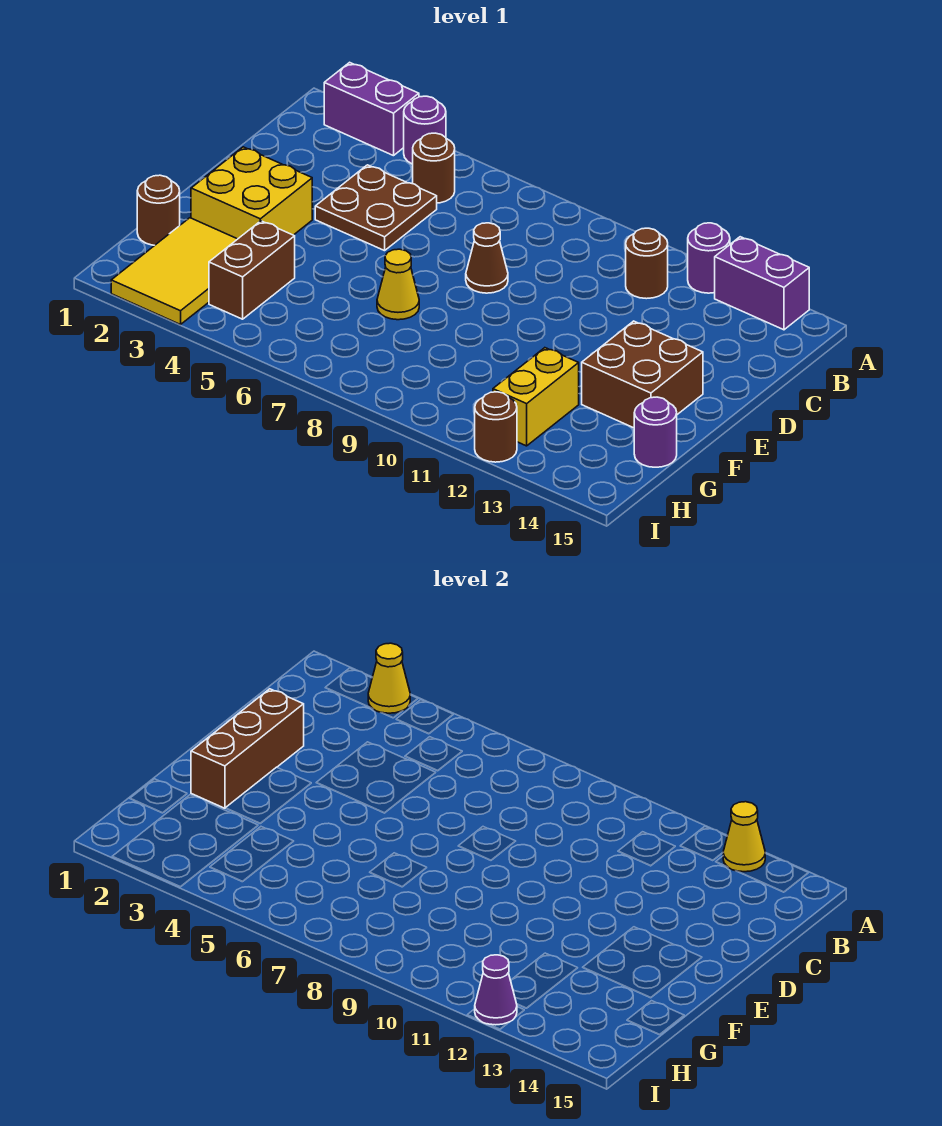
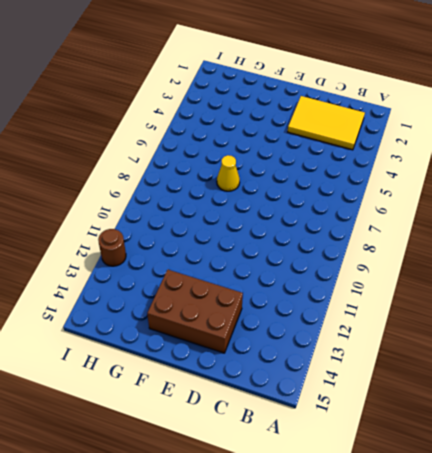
yellow 2x3 tile [288,96,365,150] -> yellow 2x3 tile moved to [111,218,237,325]
brown 2x3 brick [147,270,243,353] -> brown 2x2 brick [582,321,703,428]
none -> purple 1x2 brick [324,62,419,156]
none -> purple 1x1 round brick [404,96,446,164]
none -> purple 1x1 round brick [688,223,730,293]

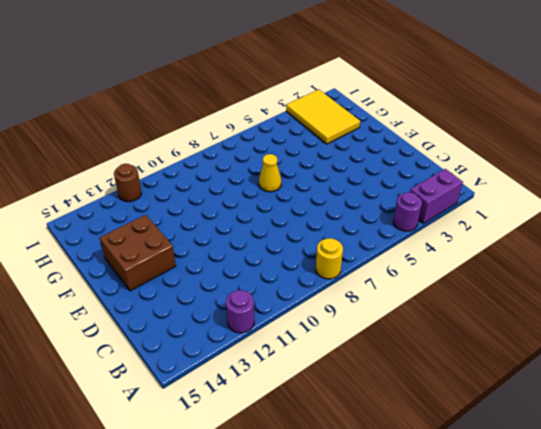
yellow 1x1 round brick [316,238,343,279] -> none
none -> purple 1x2 brick [715,237,809,330]
none -> brown 1x1 round brick [413,133,455,203]
none -> brown 1x1 round brick [626,228,668,299]

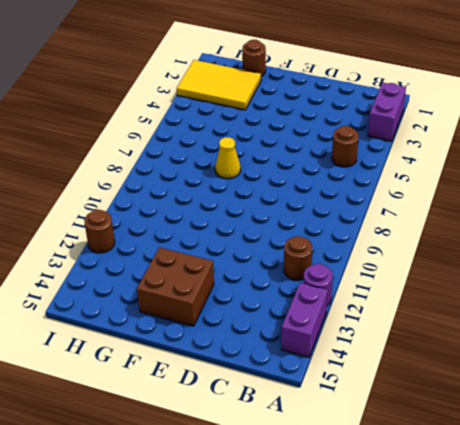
none -> purple 1x1 round brick [404,96,446,164]
none -> brown 2x2 plate [315,165,437,251]
none -> brown 1x1 cone [466,223,508,293]

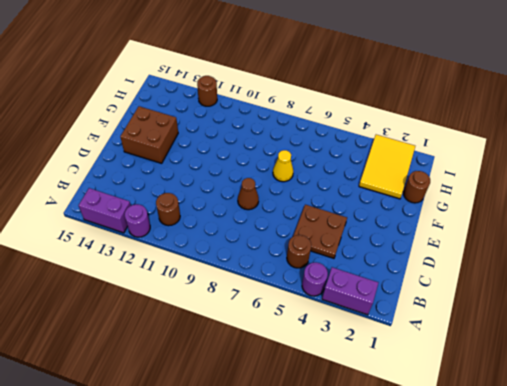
none -> yellow 2x2 brick [191,147,312,239]
none -> brown 1x2 brick [209,221,295,319]
none -> yellow 1x2 brick [493,348,579,446]

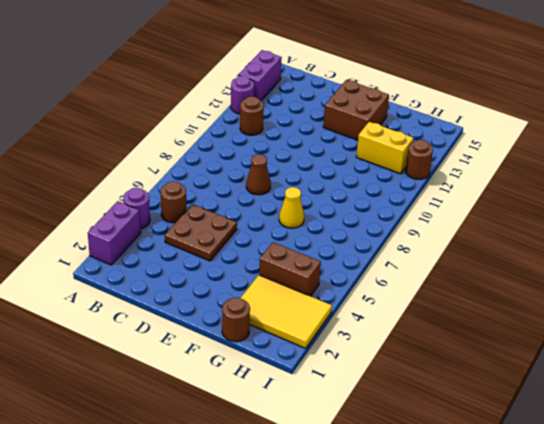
none -> yellow 2x2 brick [191,147,312,239]
none -> purple 1x1 round brick [634,397,677,467]
none -> yellow 1x1 cone [368,643,410,713]

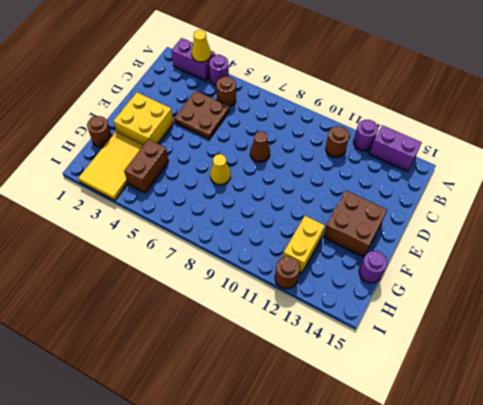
none -> yellow 1x1 cone [723,802,765,872]
none -> brown 1x3 brick [191,689,304,808]
none -> purple 1x1 cone [475,955,517,1025]

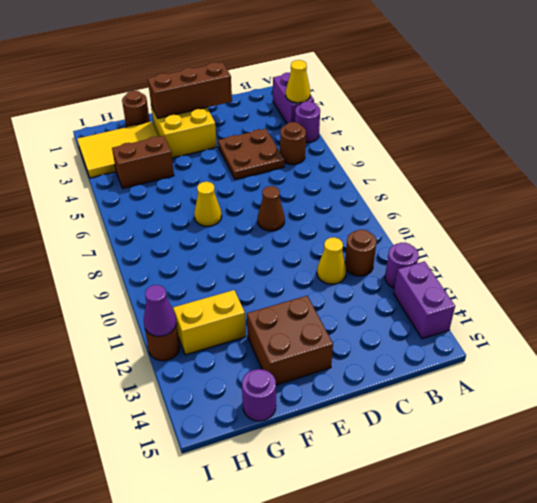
yellow 1x1 cone [317,237,346,284] -> yellow 1x1 cone moved to [723,802,765,872]

